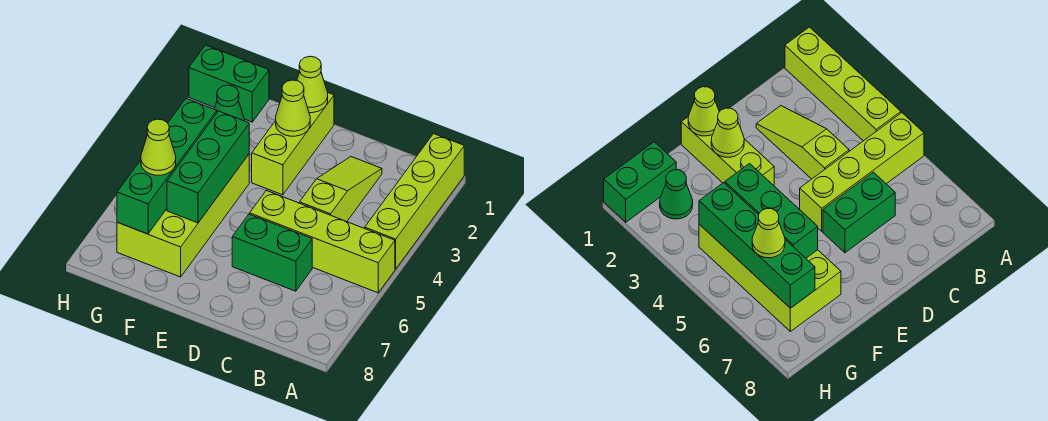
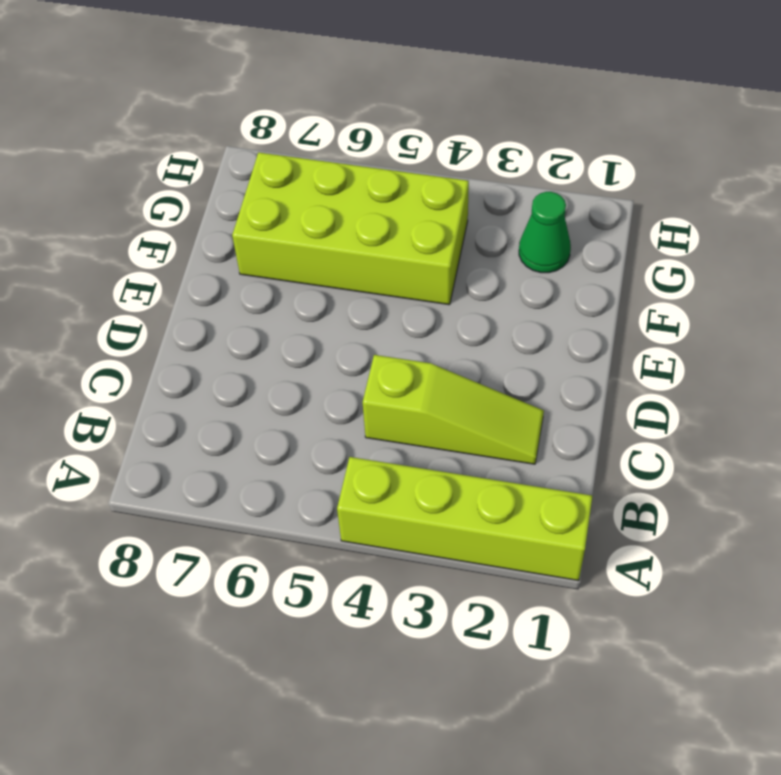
none -> lime 1x4 brick [250,190,395,293]
none -> green 1x2 brick [232,214,312,291]
none -> lime 1x3 brick [252,93,334,195]

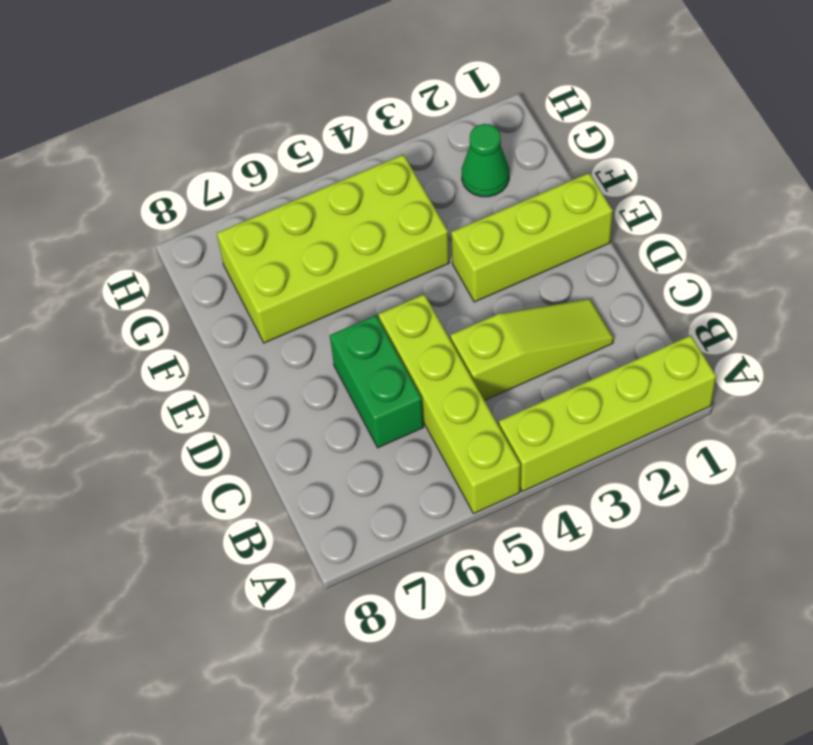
none -> green 1x2 brick [189,45,269,122]
none -> lime 1x1 cone [297,56,328,113]
none -> lime 1x1 cone [276,80,310,136]

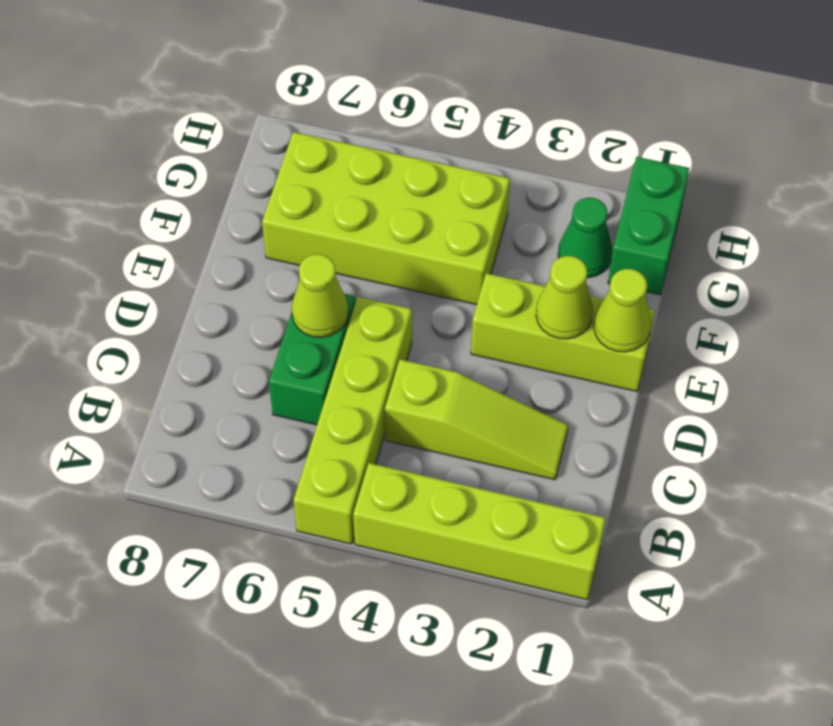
lime 1x1 cone [292,254,348,337] -> lime 1x1 cone moved to [141,119,176,175]
none -> green 1x3 brick [167,111,249,223]
none -> green 1x4 brick [117,99,217,234]

